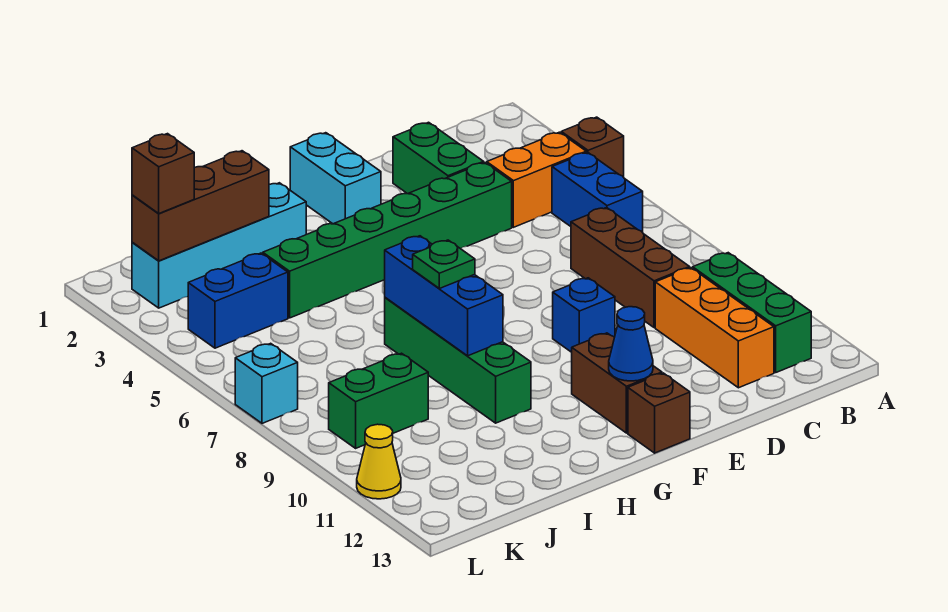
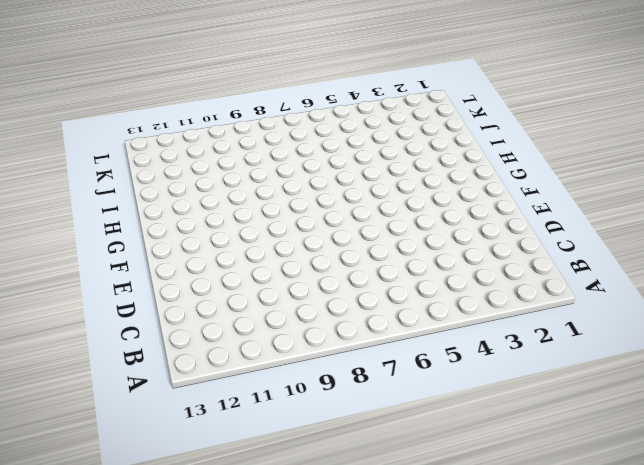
none -> brown 1x1 brick [561,117,624,177]
none -> orange 1x2 brick [487,132,586,227]
none -> blue 1x2 brick [552,152,643,232]

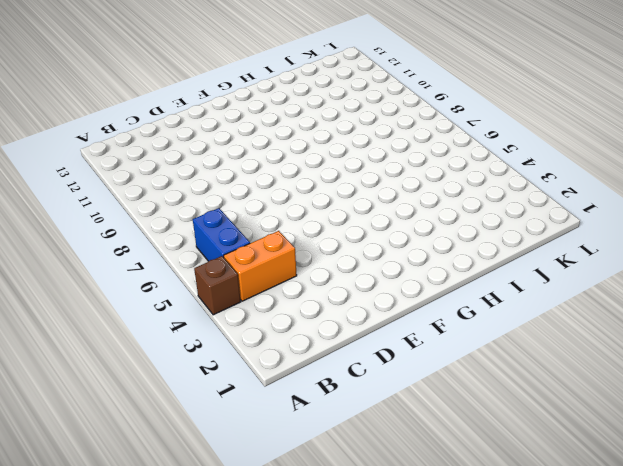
none -> green 1x3 brick [693,253,811,372]
none -> brown 1x3 brick [571,208,690,328]
none -> orange 1x3 brick [655,268,774,388]

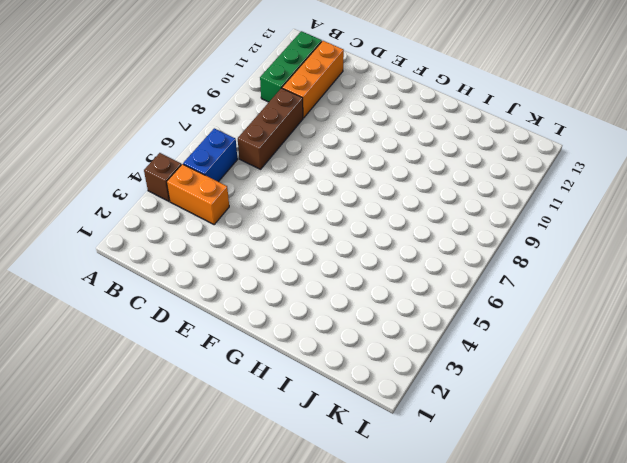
none -> green 1x2 brick [393,122,484,194]
none -> green 1x6 brick [263,163,512,318]
none -> blue 1x1 brick [553,278,615,352]

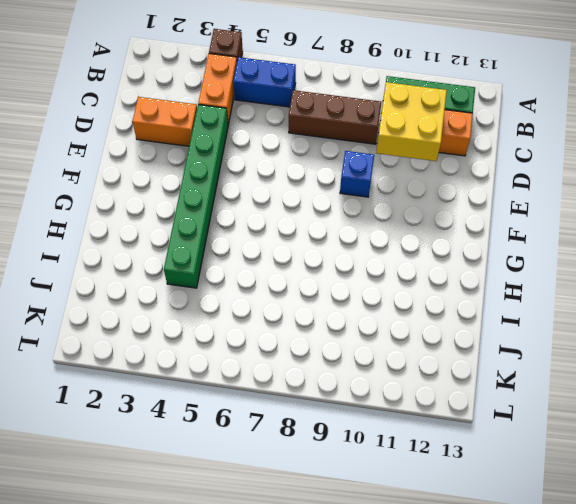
yellow 2x2 brick [376,82,447,161] -> none
orange 1x2 brick [132,97,197,146] -> green 1x2 brick [393,122,484,194]
none -> cyan 1x2 brick [290,133,381,224]
none -> brown 1x2 brick [572,333,662,433]
none -> brown 1x1 brick [628,373,690,453]

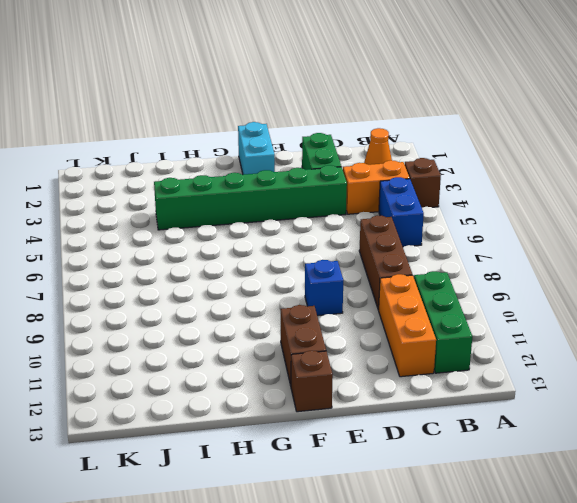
orange 1x1 cone [364,128,392,165] -> none
none -> cyan 1x4 brick [132,183,306,308]
none -> green 1x4 brick [385,298,531,423]
none -> blue 1x2 brick [188,253,288,348]

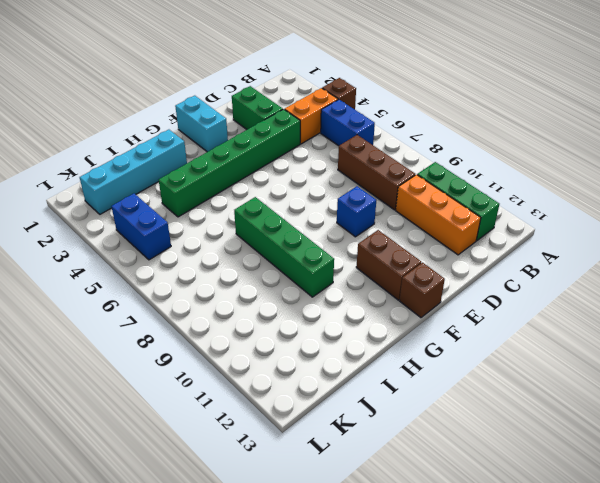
blue 1x2 brick [111,194,171,260] -> blue 1x2 brick turned to [188,253,288,348]
none -> green 1x2 brick [329,353,428,448]
none -> cyan 1x1 brick [235,343,298,423]
none -> yellow 1x1 cone [357,424,401,499]

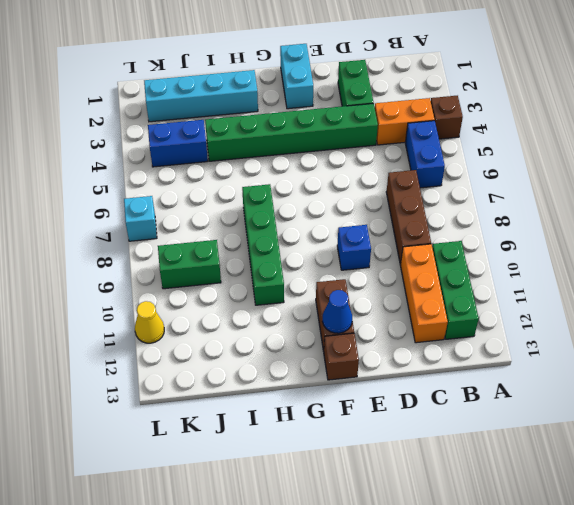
none -> blue 1x3 brick [385,236,503,356]
none -> brown 1x3 brick [132,151,269,261]
none -> green 1x1 plate [413,240,475,289]

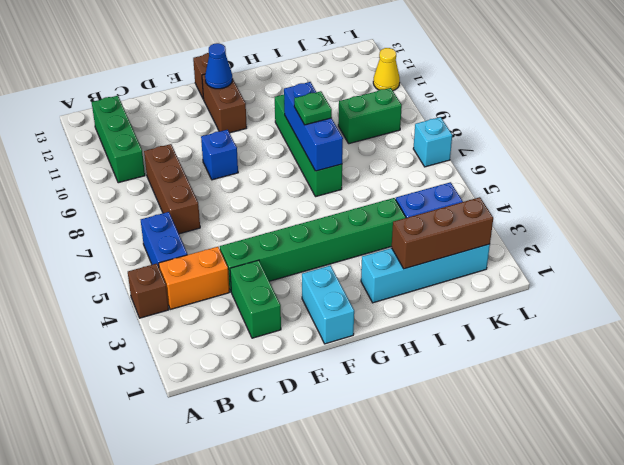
none -> orange 1x3 brick [655,268,774,388]
none -> brown 1x1 brick [132,134,194,214]

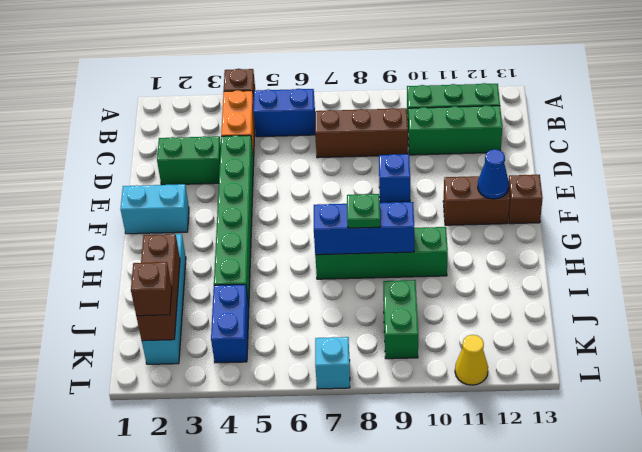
green 1x3 brick [408,106,502,155] -> orange 1x3 brick [655,268,774,388]

